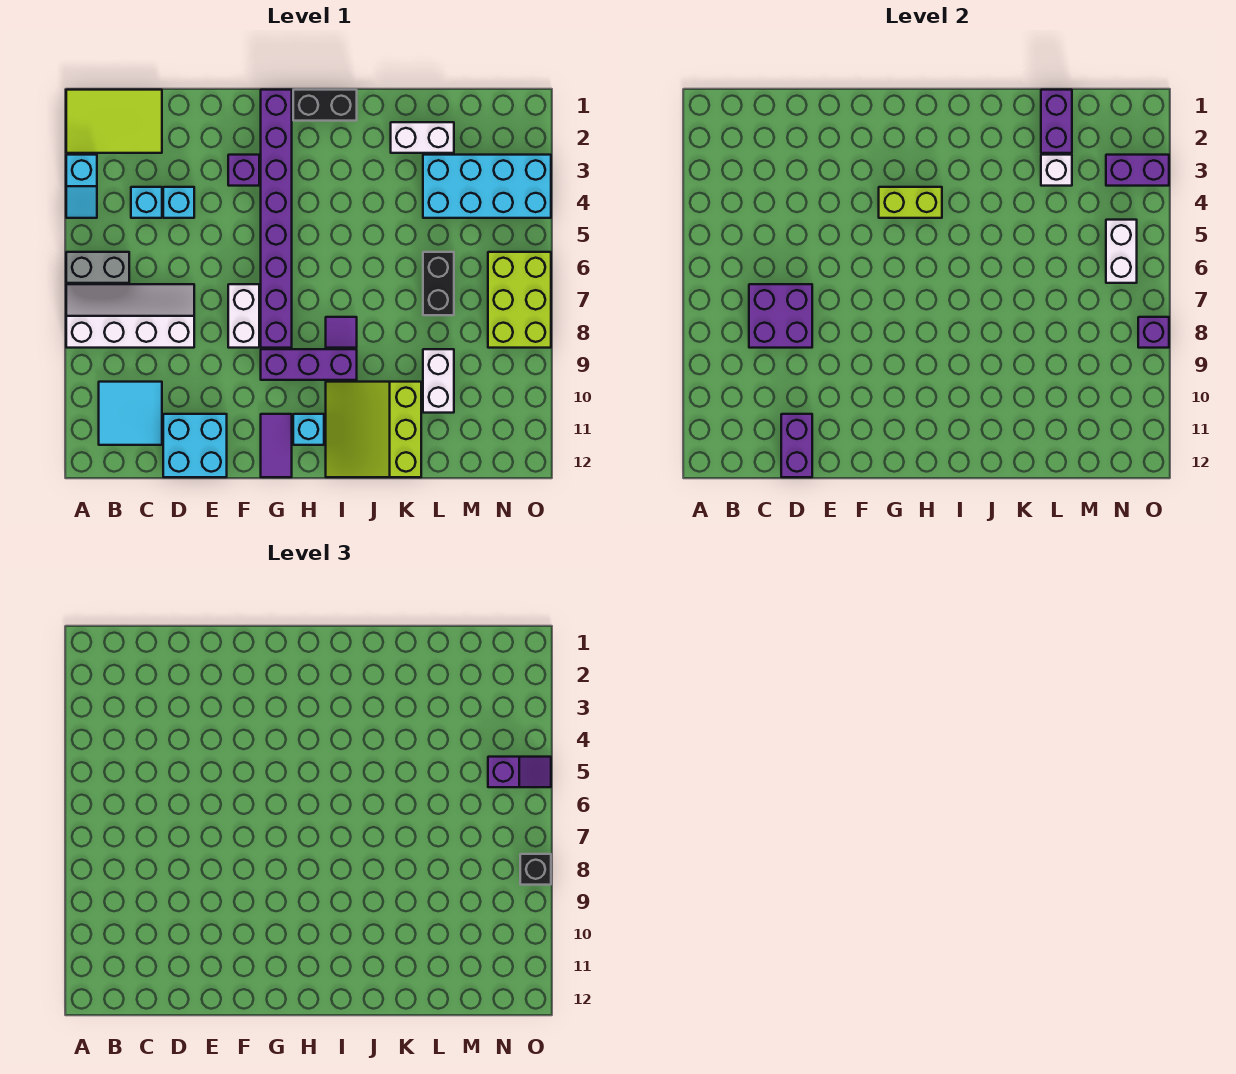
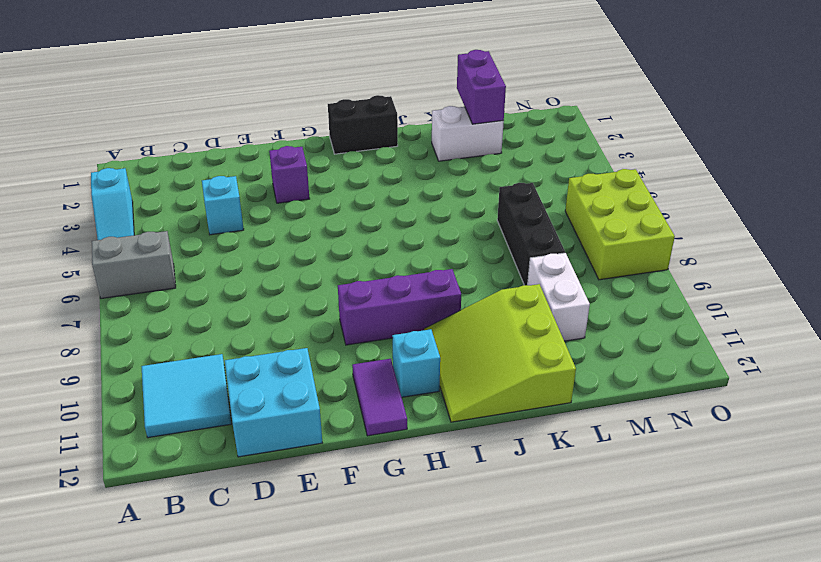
black 1x3 brick [497,183,565,285] -> black 1x2 brick [423,252,454,315]
none -> lime 2x3 tile [66,90,162,153]
none -> white 2x4 slope [66,284,194,348]
none -> cyan 1x1 brick [131,187,162,218]
none -> white 1x2 brick [228,284,259,348]

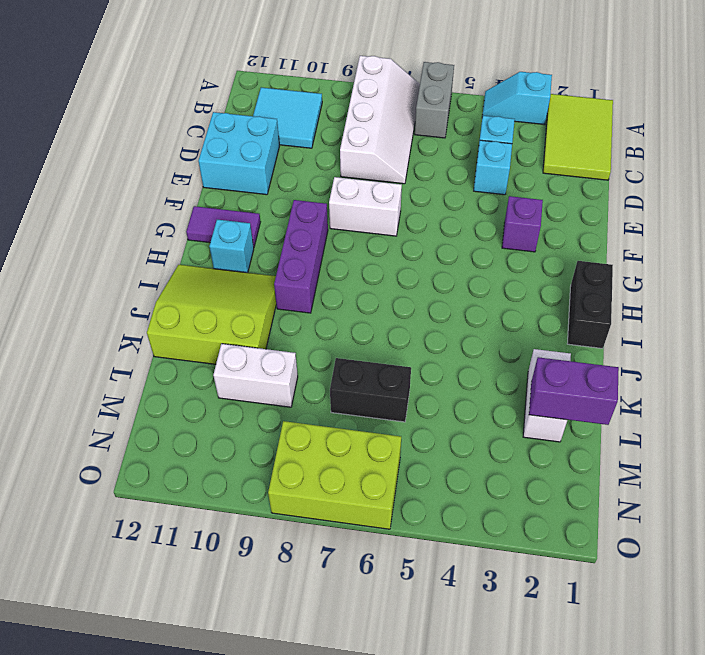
none -> purple 1x8 brick [261,90,292,348]
none -> purple 1x1 tile [326,317,357,348]
none -> cyan 2x4 brick [423,155,551,218]
none -> purple 2x2 brick [749,284,812,348]

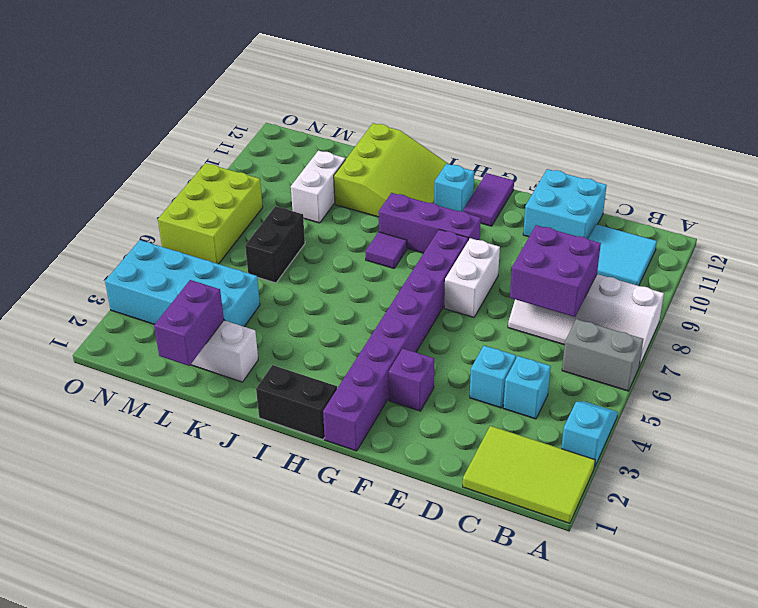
none -> purple 1x2 brick [781,414,812,477]
none -> lime 1x2 brick [879,187,942,218]
none -> white 1x1 brick [1041,155,1072,186]
none -> purple 1x2 brick [1106,155,1169,186]

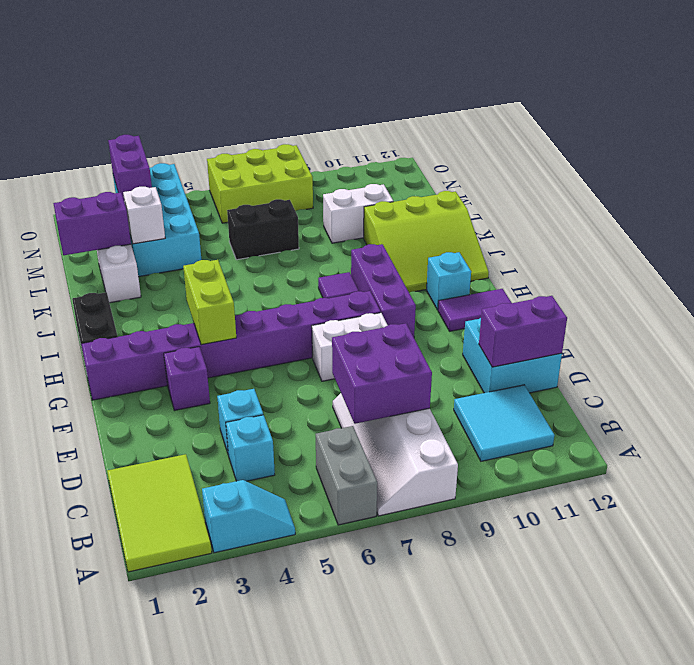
none -> white 1x2 brick [1106,220,1137,283]
none -> purple 1x1 brick [1138,317,1169,348]
none -> purple 1x2 slope [488,757,551,787]
none -> black 1x1 brick [520,854,551,885]

